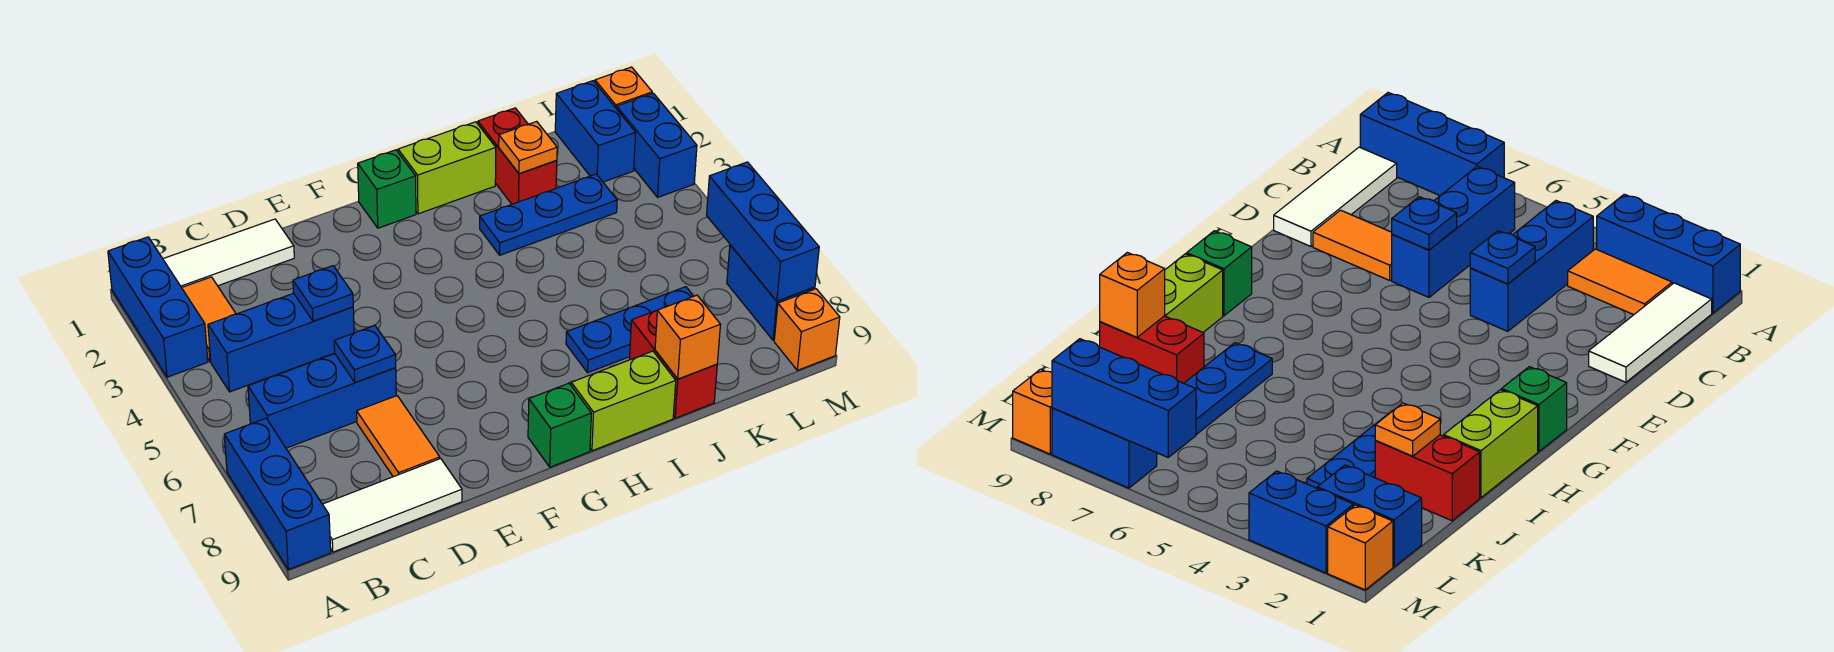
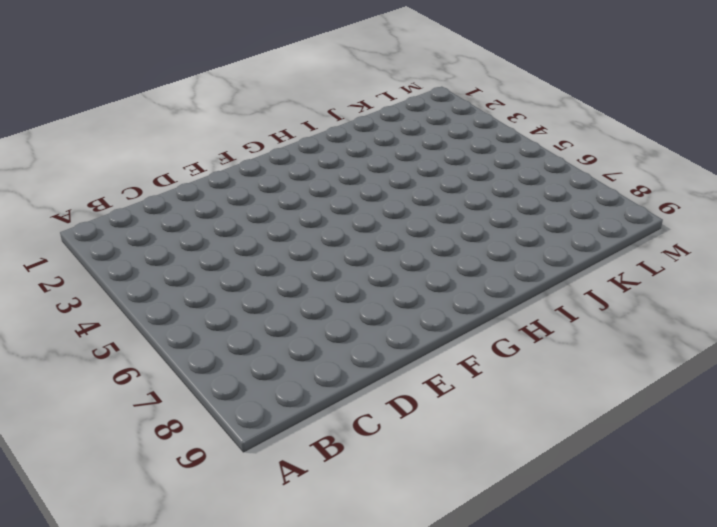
none -> blue 1x3 brick [108,237,208,377]
none -> blue 1x3 brick [224,418,331,569]
none -> white 1x3 tile [163,219,294,288]

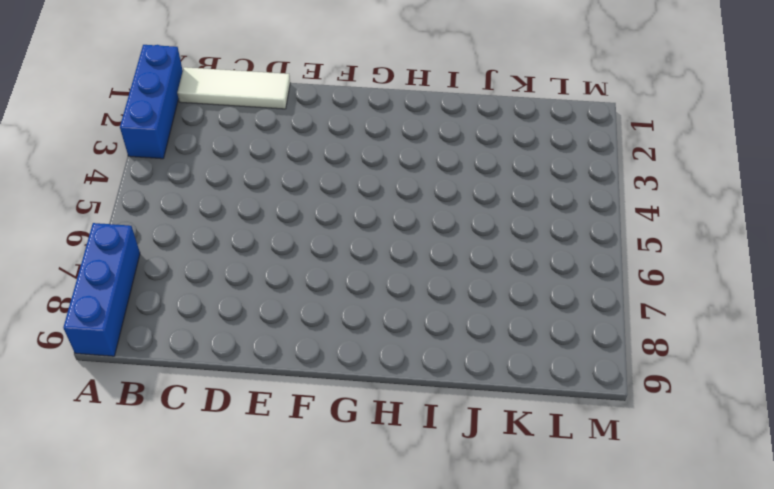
none -> orange 1x2 tile [182,277,236,361]
none -> blue 1x3 brick [208,293,354,392]
none -> blue 1x3 brick [248,354,396,448]

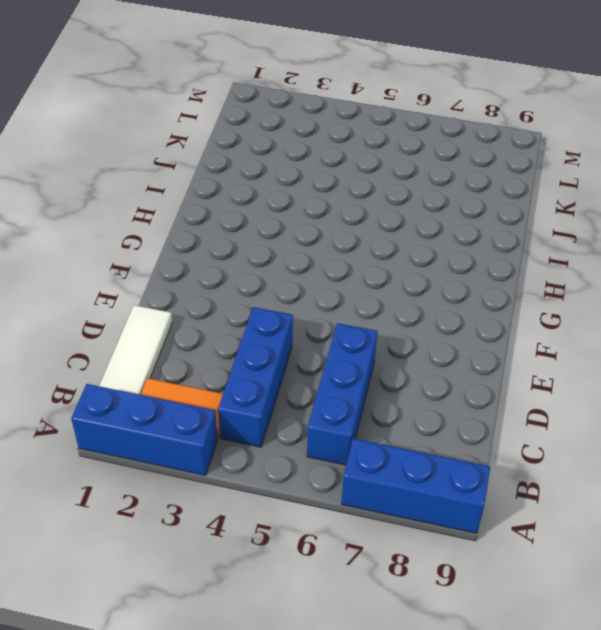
none -> white 1x3 tile [323,459,462,552]
none -> orange 1x2 tile [357,396,440,477]
none -> green 1x1 brick [358,150,416,228]

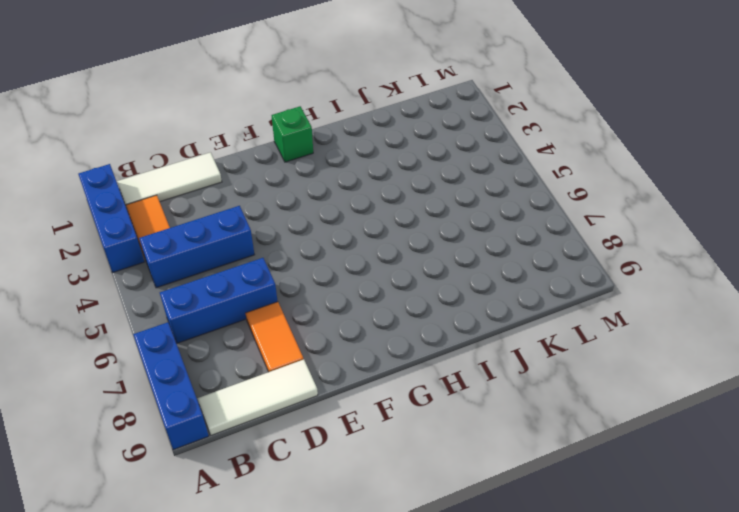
none -> green 1x1 brick [528,383,591,467]
none -> lime 1x2 brick [398,122,496,214]
none -> lime 1x2 brick [571,351,676,451]

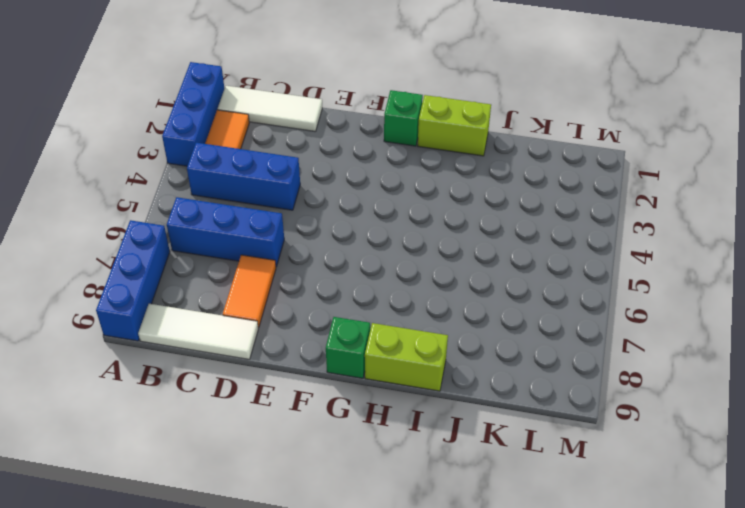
none -> blue 1x3 plate [480,174,617,255]
none -> blue 1x3 plate [566,287,694,373]
none -> red 1x2 brick [478,108,557,204]

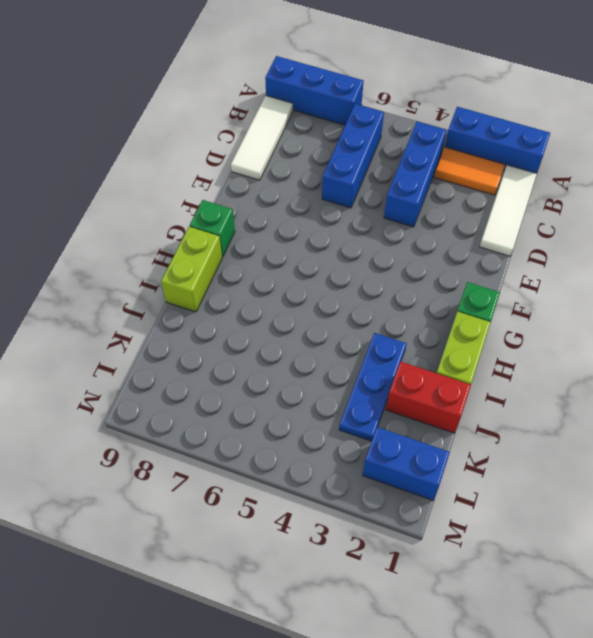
none -> orange 1x2 tile [357,396,440,477]
none -> blue 1x3 plate [566,287,694,373]
none -> red 1x2 brick [630,310,717,418]

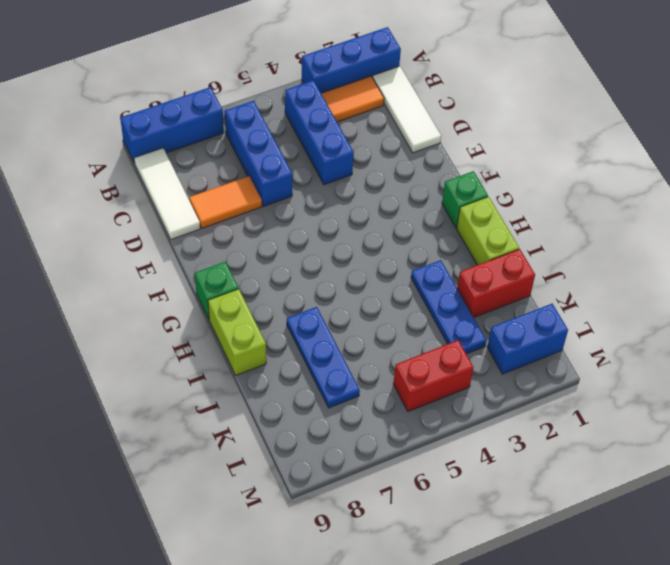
red 1x2 brick [393,340,473,411] -> red 1x2 brick moved to [630,310,717,418]
none -> orange 1x1 brick [595,67,652,109]
none -> blue 1x2 brick [617,93,697,197]
none -> blue 1x2 brick [727,245,815,340]

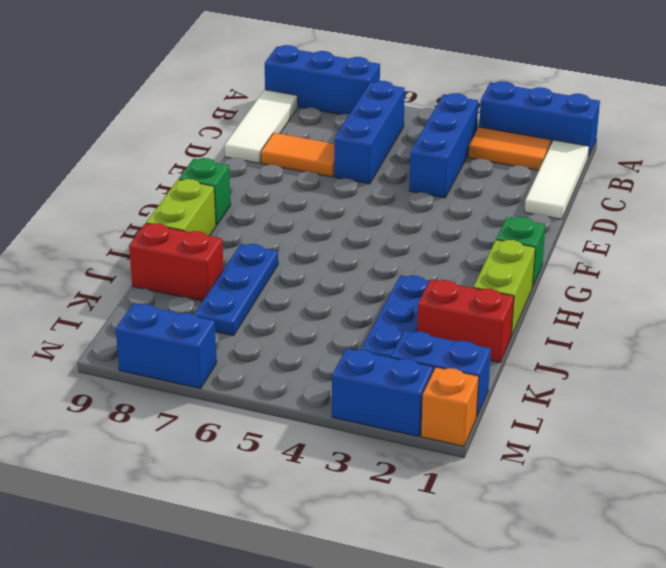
none -> orange 1x1 brick [774,289,840,370]
none -> blue 1x1 plate [293,266,353,321]
none -> blue 1x1 plate [334,326,396,382]

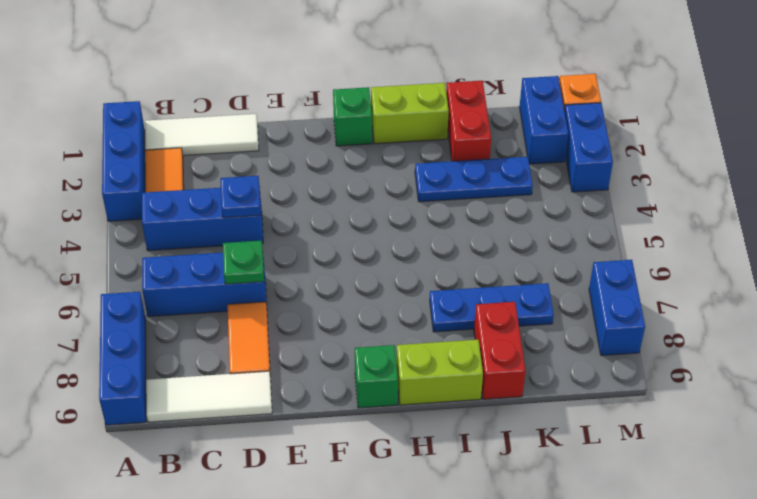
green 1x1 plate [223,241,264,284] -> blue 1x1 plate [334,326,396,382]
none -> orange 1x1 brick [774,289,840,370]
none -> orange 1x1 plate [499,121,557,174]
none -> orange 1x1 brick [655,295,720,379]

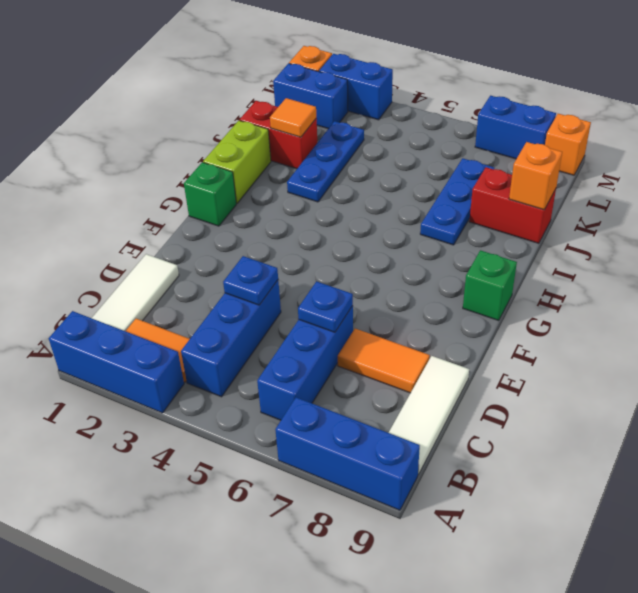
orange 1x1 tile [270,98,316,137] -> orange 1x1 plate [499,121,557,174]
none -> lime 1x2 brick [571,351,676,451]
none -> blue 1x3 brick [707,162,819,301]

